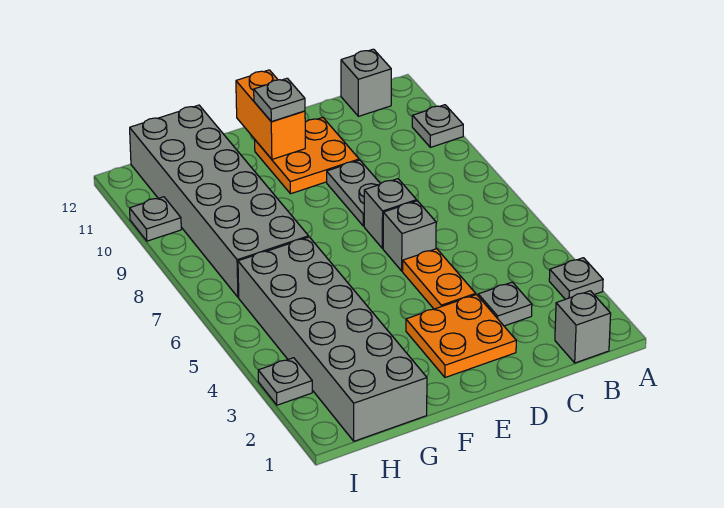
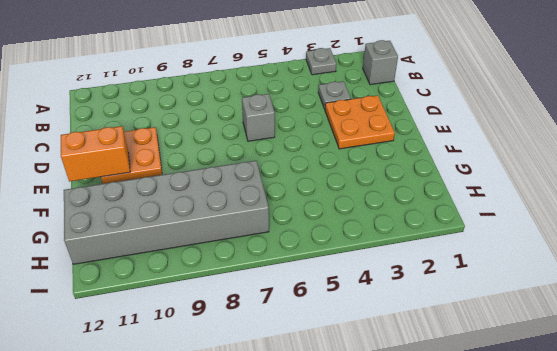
none -> grey 1x1 plate [412,105,463,147]
none -> grey 1x1 brick [341,49,391,116]
none -> orange 1x2 plate [403,249,476,309]

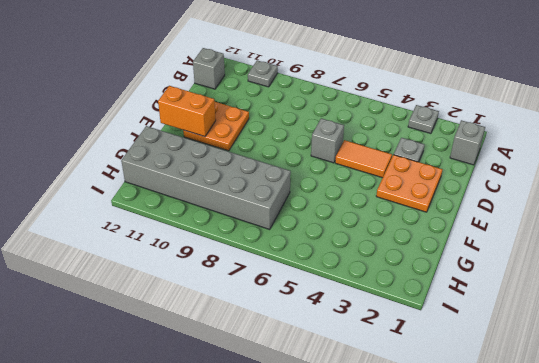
orange 1x2 tile [335,140,392,178] -> orange 1x2 plate [403,249,476,309]
none -> grey 1x1 brick [364,179,417,248]
none -> grey 1x2 plate [327,160,380,226]
none -> grey 2x6 brick [238,237,427,441]

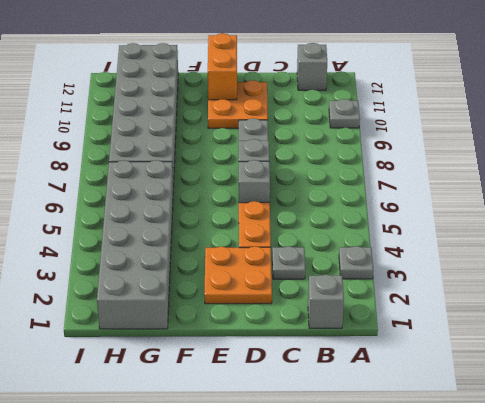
none -> grey 1x1 plate [258,358,312,405]
none -> grey 1x1 plate [130,197,181,241]
none -> grey 1x1 plate [254,78,305,122]

